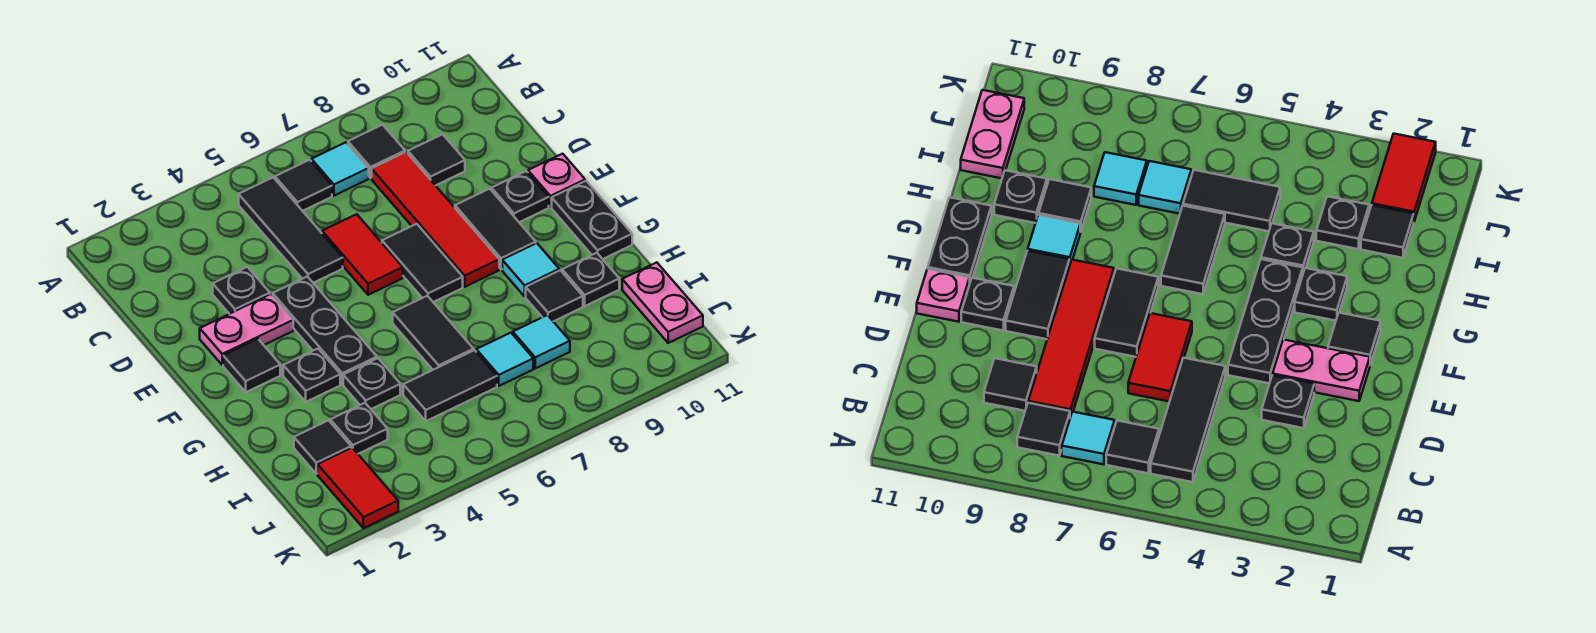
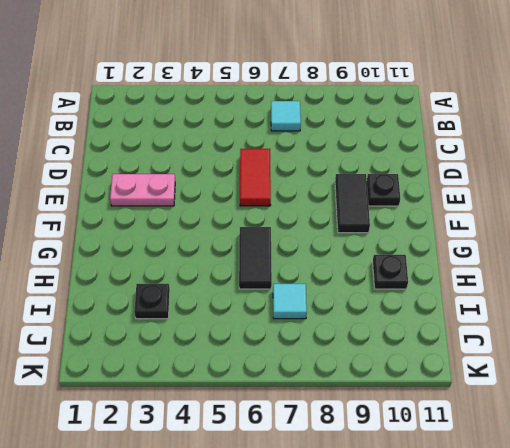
none -> black 1x3 tile [239,178,343,283]
none -> black 1x1 tile [275,160,332,211]
none -> black 1x1 tile [348,125,405,178]

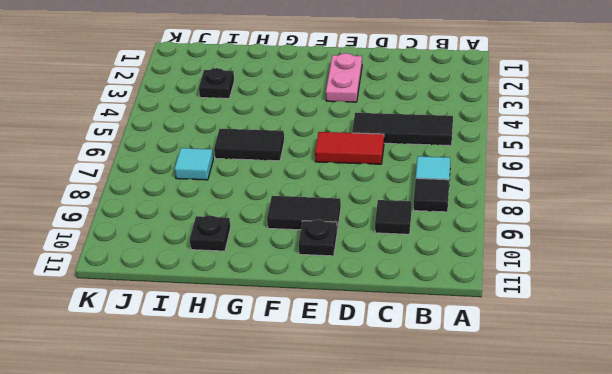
none -> black 1x1 tile [275,160,332,211]
none -> red 1x4 tile [372,152,499,287]
none -> black 1x1 plate [213,267,270,314]

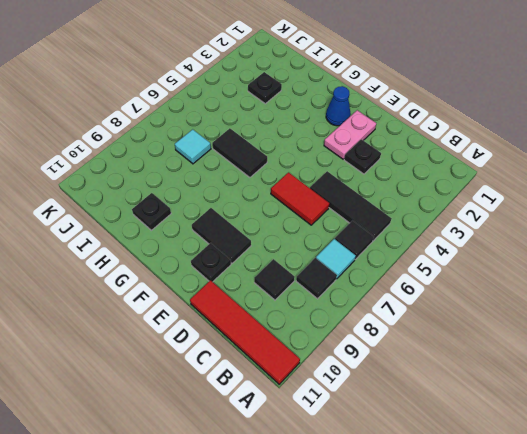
red 1x4 tile [190,280,300,384] -> red 1x4 tile moved to [372,152,499,287]
blue 1x1 cone [326,86,351,126] -> black 1x1 tile [223,339,280,392]
none -> black 1x3 plate [273,276,377,384]
none -> black 1x2 tile [382,224,463,302]
none -> pink 1x1 plate [528,154,585,207]

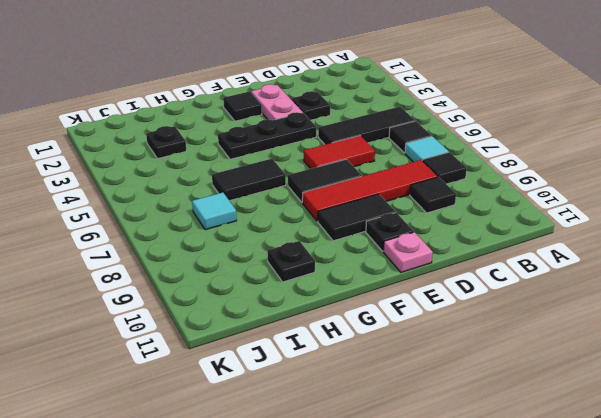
none -> black 1x2 plate [552,181,632,259]
none -> black 1x1 plate [283,349,340,402]
none -> cyan 1x1 tile [502,243,559,296]

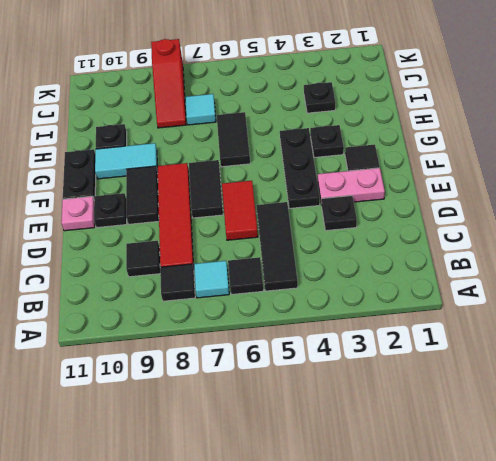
cyan 1x2 tile [95,143,158,179] -> cyan 1x1 tile [502,243,559,296]
red 1x3 slope [151,39,186,128] -> cyan 1x1 tile [513,315,570,368]
none -> black 1x1 plate [343,358,400,409]
none -> black 1x1 tile [526,270,583,321]
none -> black 1x1 tile [294,420,351,474]

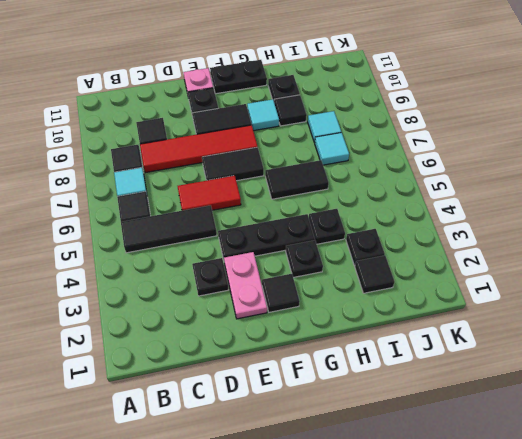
none -> black 1x2 tile [403,350,497,421]
none -> pink 1x2 plate [622,262,703,343]
none -> red 1x2 tile [317,448,398,528]

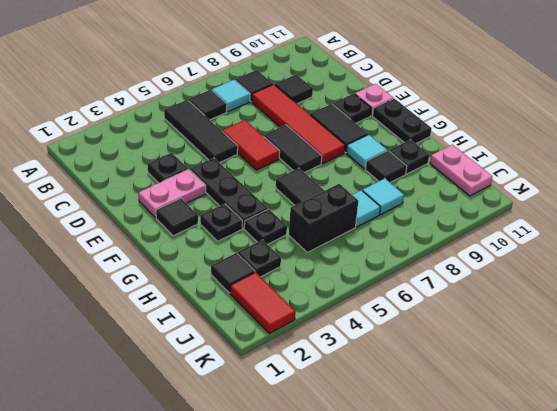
black 1x2 brick [289,184,358,252] -> black 1x2 tile [403,350,497,421]

